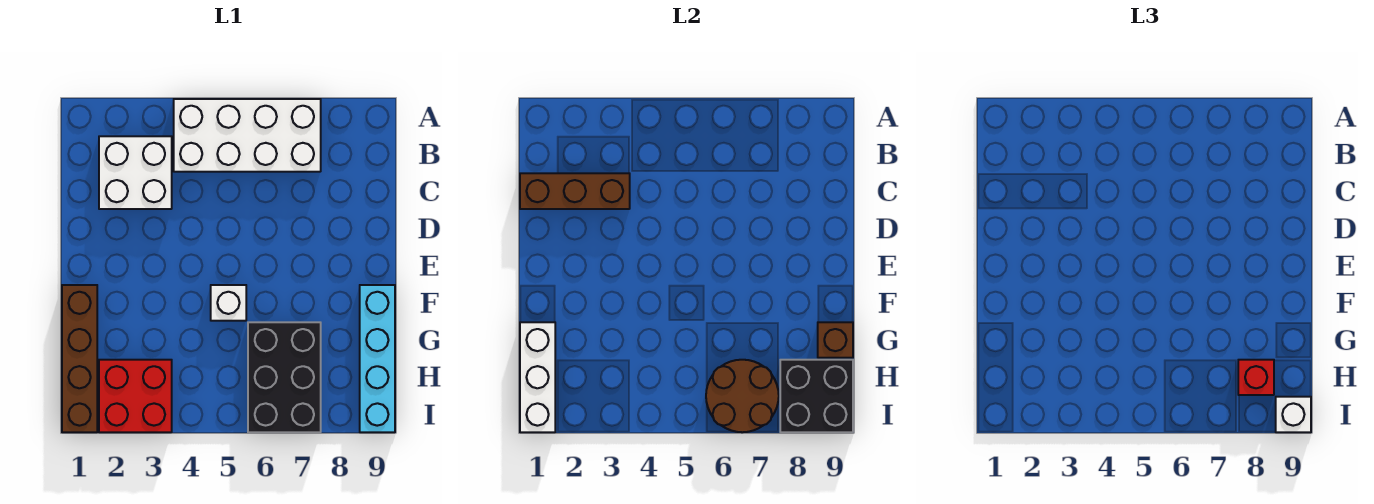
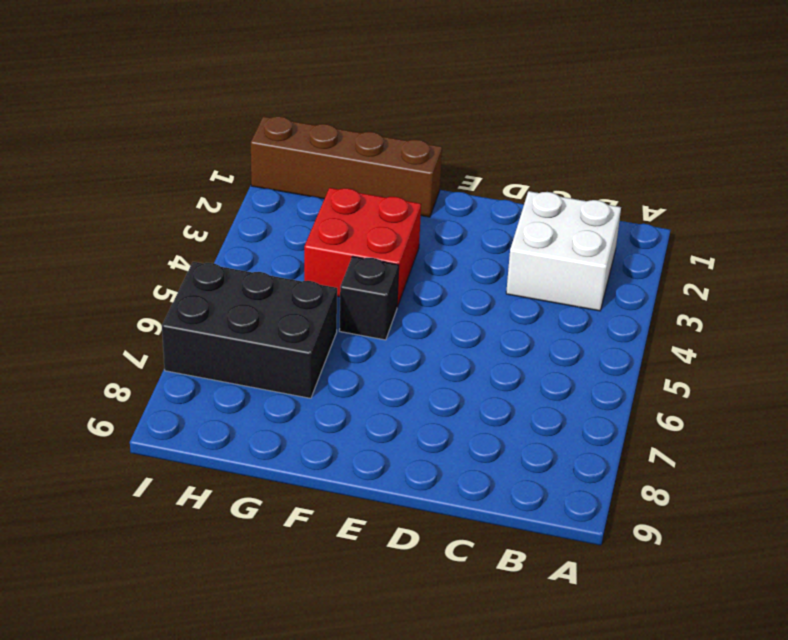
red 2x2 brick [304,188,421,307] -> red 2x2 brick moved to [99,360,172,432]
black 1x1 brick [339,256,399,340] -> white 1x1 brick [211,285,246,321]
none -> white 2x4 brick [174,99,321,172]
none -> cyan 1x4 brick [360,285,395,432]
none -> brown 1x3 brick [520,173,630,209]

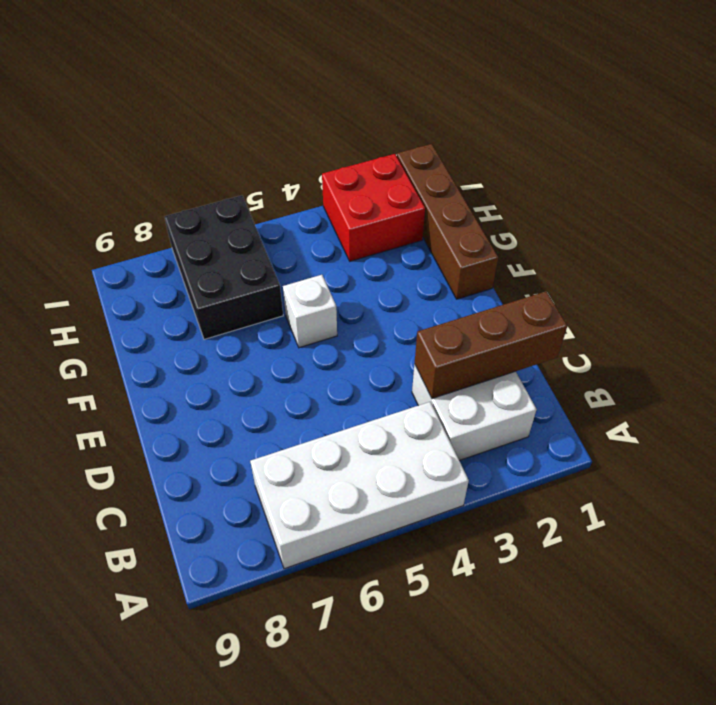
none -> cyan 1x4 brick [360,285,395,432]
none -> white 1x3 brick [520,322,555,432]
none -> brown 1x1 brick [818,322,853,358]

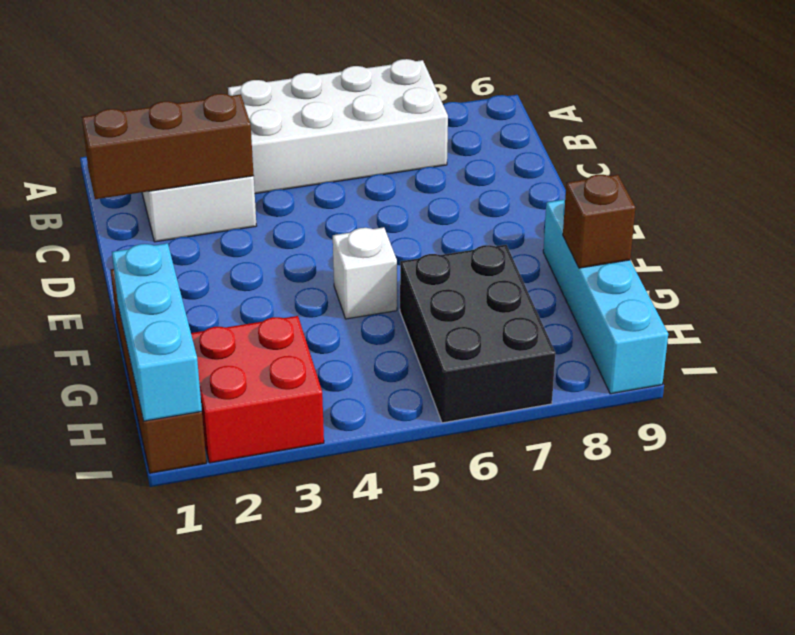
cyan 1x3 brick [112,243,202,421] -> white 1x3 brick [520,322,555,432]
none -> brown 2x2 round brick [706,360,779,432]
none -> black 2x2 brick [780,360,853,432]
none -> red 1x1 brick [1238,360,1274,395]

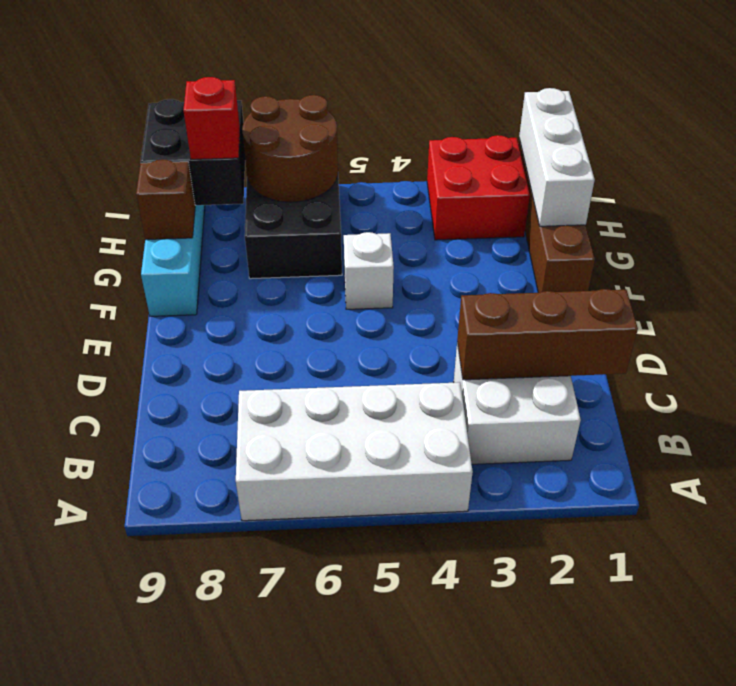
none -> white 1x1 brick [1276,397,1311,432]

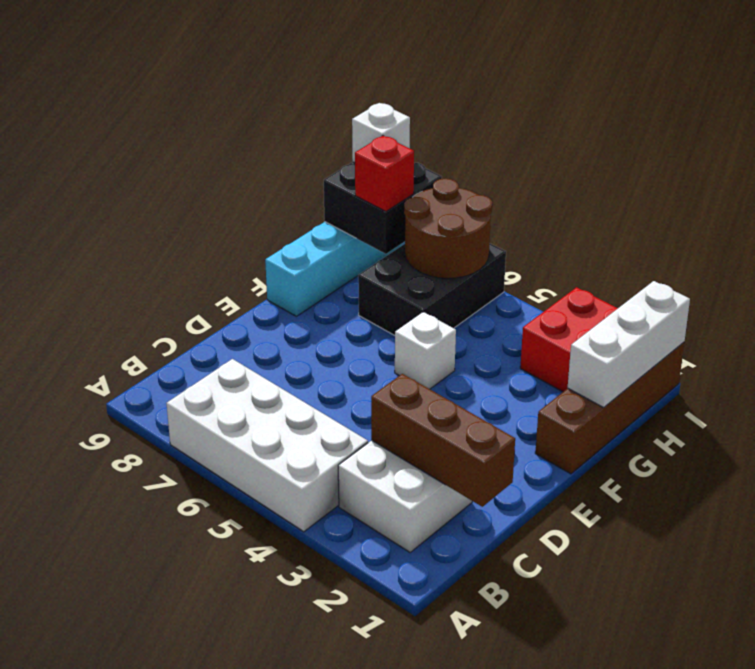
none -> brown 1x1 brick [818,322,853,358]

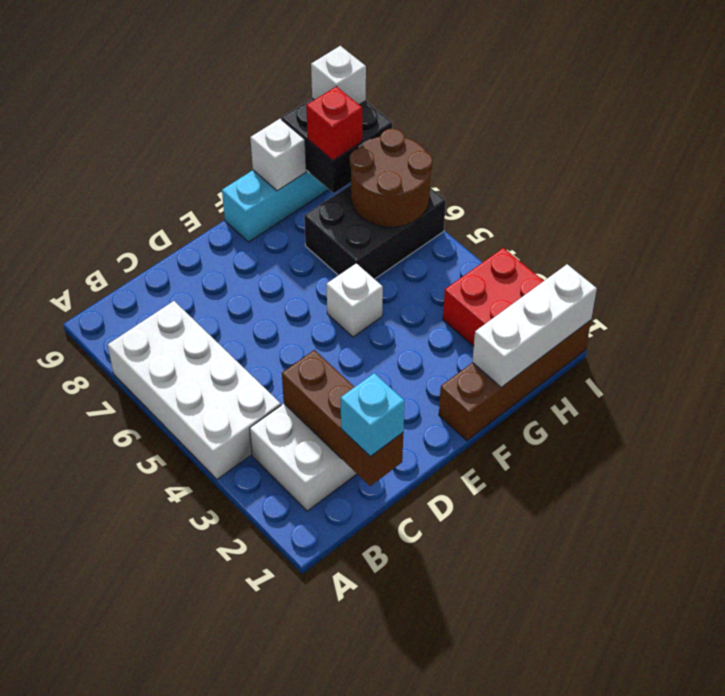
cyan 1x1 brick [341,373,404,457] -> none
white 1x1 brick [250,119,306,191] -> brown 1x1 brick [818,322,853,358]

